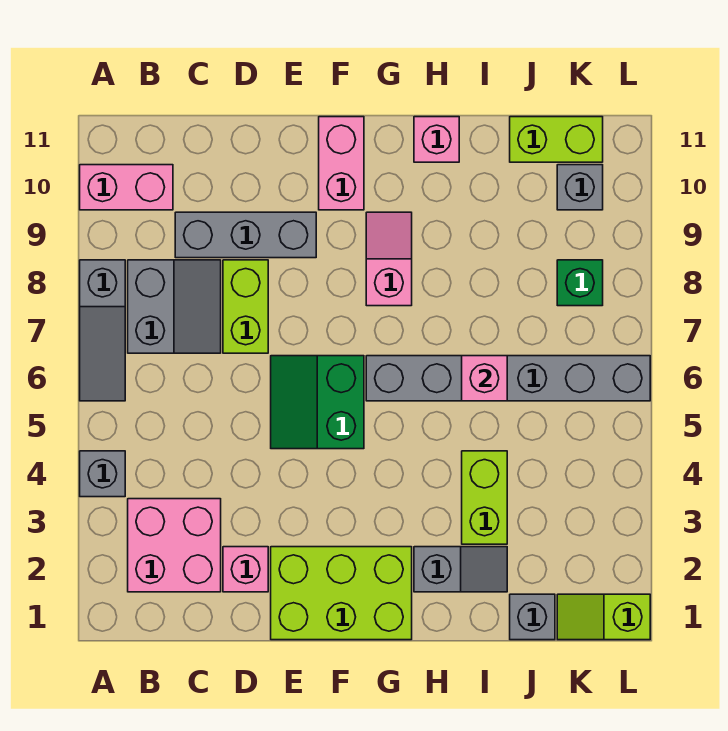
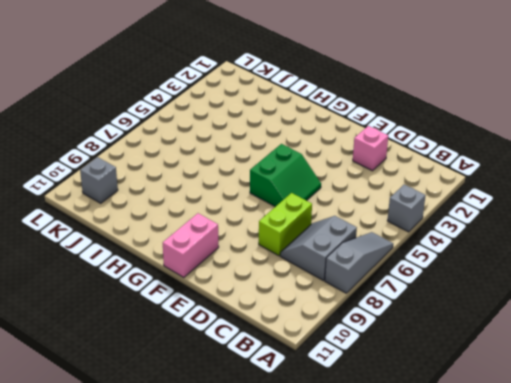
none -> pink 1x2 brick [80,165,173,210]
none -> pink 2x2 brick [128,499,221,592]
none -> grey 1x3 brick [175,212,316,258]

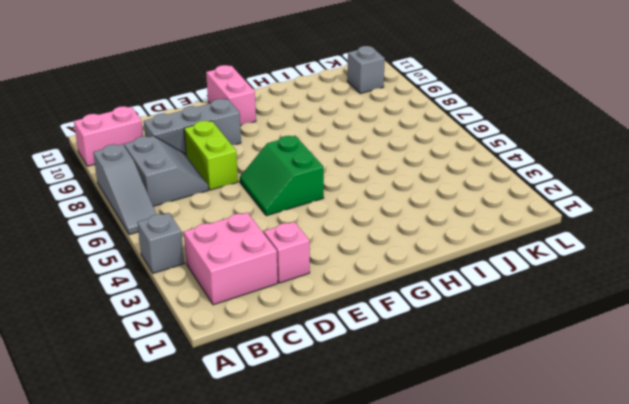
none -> lime 2x3 brick [271,547,412,640]
none -> grey 1x6 brick [366,356,650,401]
none -> pink 1x2 slope [366,212,412,306]

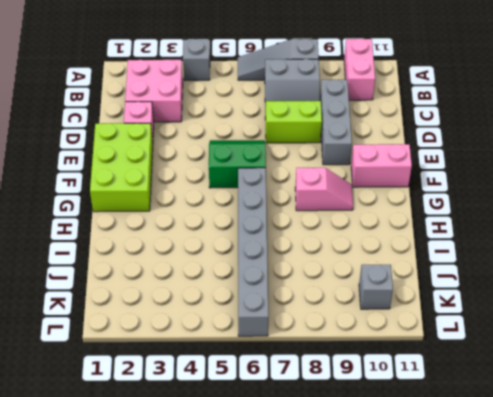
none -> grey 1x2 slope [414,547,507,592]
none -> pink 1x1 brick [414,117,459,162]
none -> lime 1x2 brick [462,451,507,544]

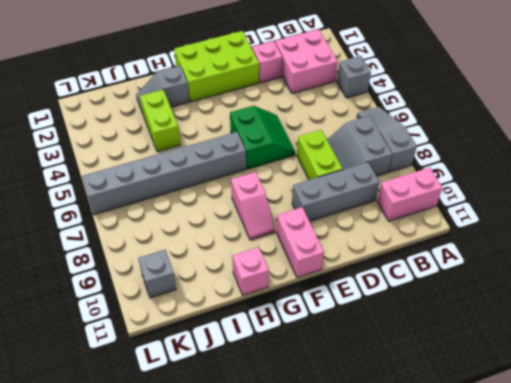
none -> grey 1x1 brick [510,594,555,640]
none -> lime 1x2 brick [510,117,603,162]
none -> lime 1x2 slope [557,594,650,640]

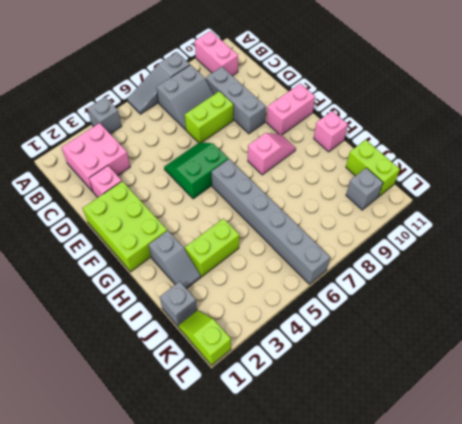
none -> green 1x1 brick [557,260,603,306]
none -> pink 1x1 brick [462,356,507,401]

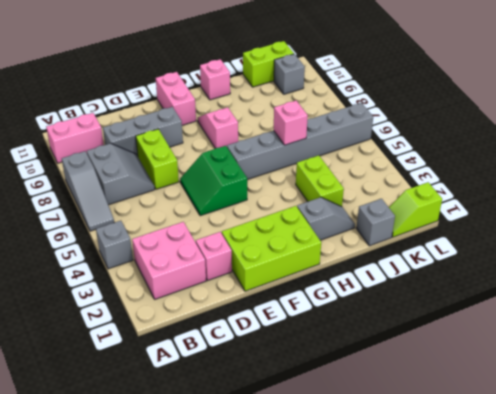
none -> green 1x1 brick [557,260,603,306]

